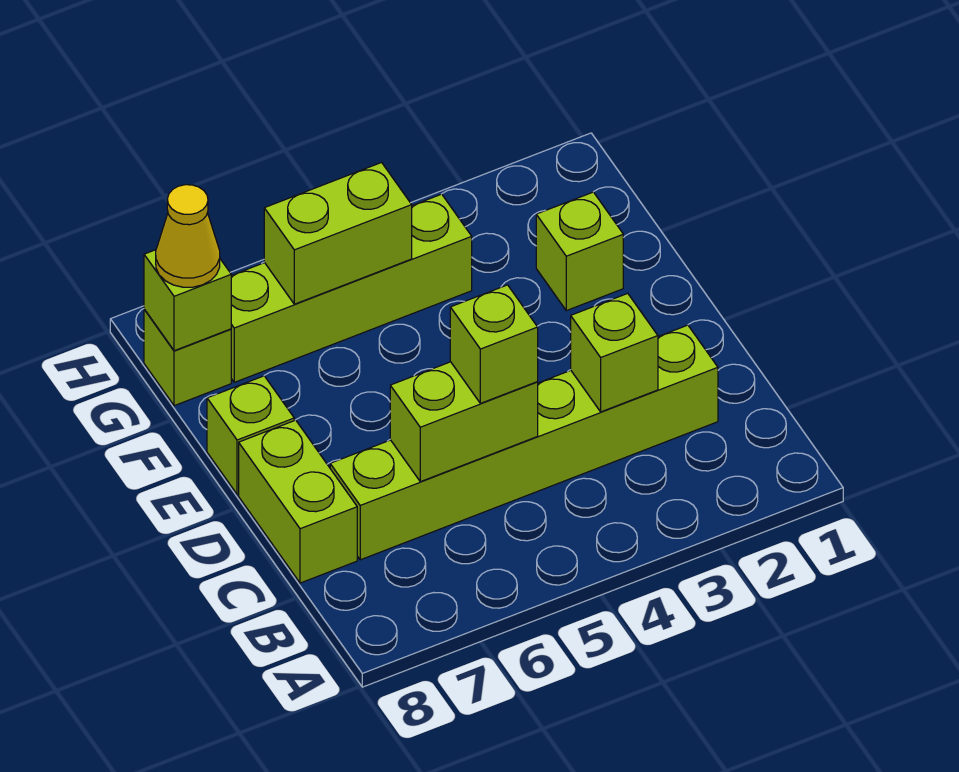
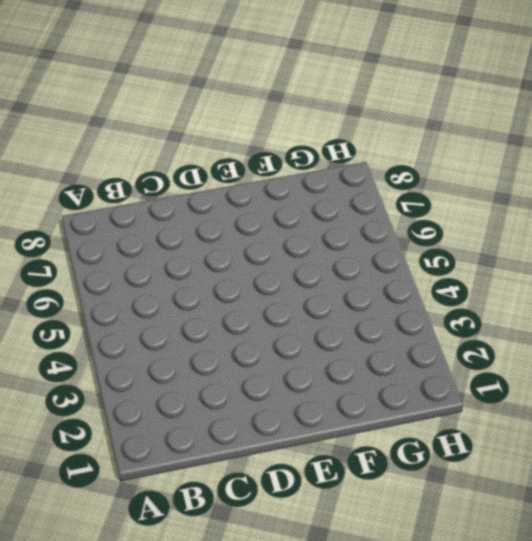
none -> lime 1x6 brick [330,325,718,560]
none -> lime 1x2 brick [239,420,357,583]
none -> lime 1x1 brick [207,376,294,494]

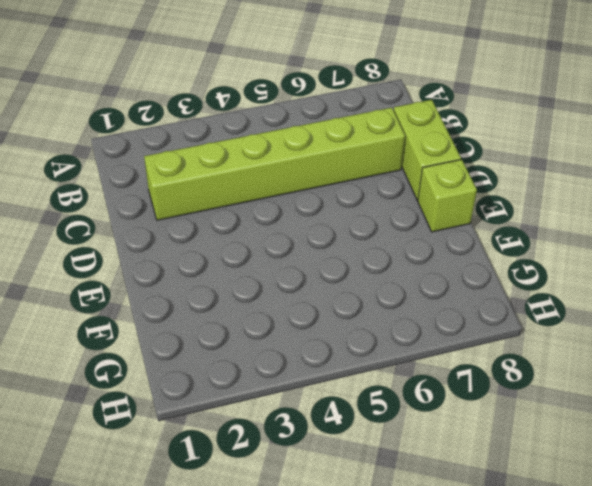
none -> lime 1x1 brick [536,192,623,311]
none -> lime 1x4 brick [231,194,472,382]
none -> lime 1x1 brick [144,310,231,406]

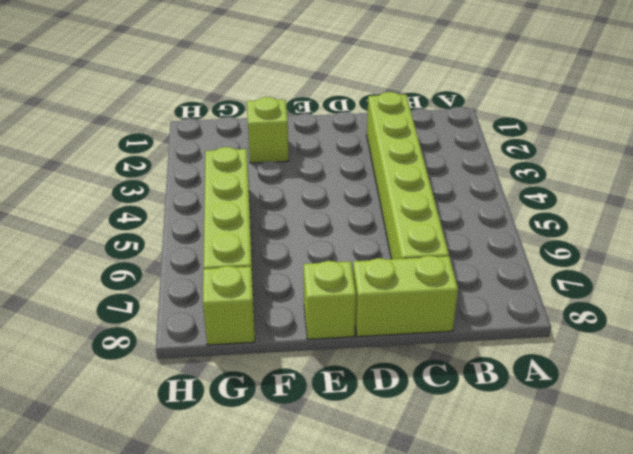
none -> lime 1x1 brick [571,293,658,412]
none -> lime 1x2 brick [390,362,538,482]
none -> lime 1x2 brick [264,163,412,304]

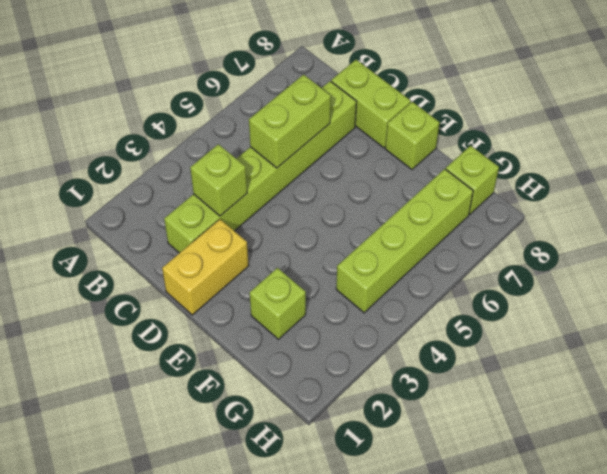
yellow 1x2 brick [162,219,249,315] -> none
none -> lime 1x2 brick [264,163,412,304]
none -> lime 1x1 brick [144,250,231,351]
none -> lime 1x1 brick [450,285,538,403]

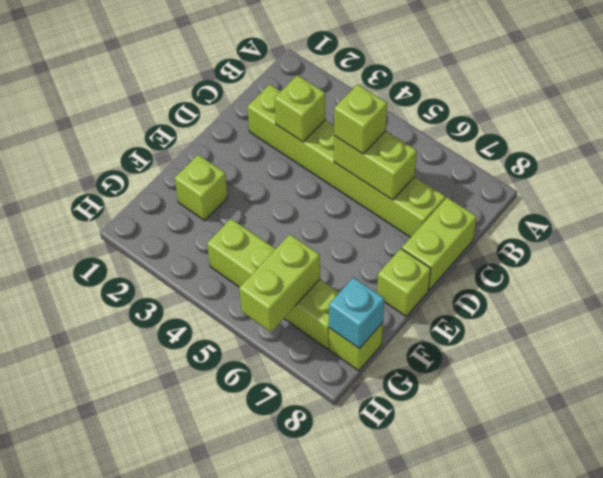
lime 1x2 brick [239,234,320,332] -> lime 1x2 brick turned to [264,163,412,304]
cyan 1x1 brick [329,277,384,349] -> lime 1x1 brick [144,250,231,351]
none -> yellow 1x1 cone [156,185,220,287]

